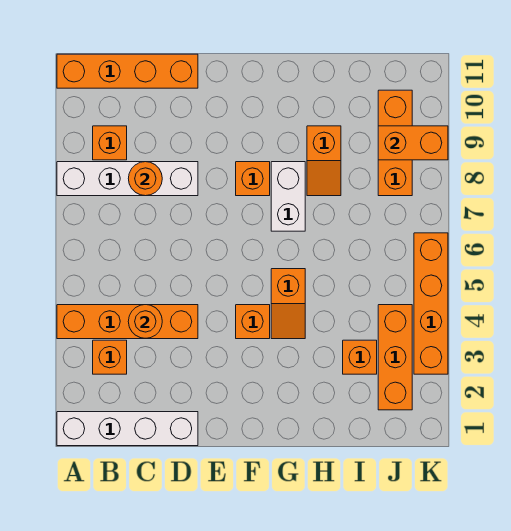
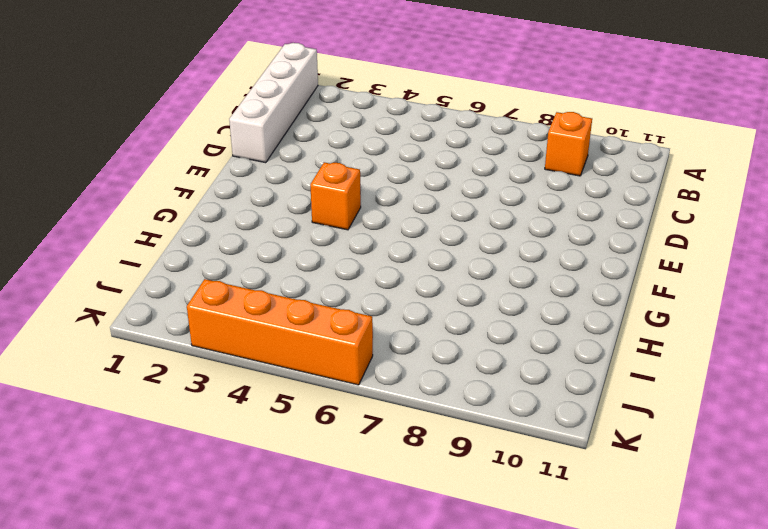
none -> orange 1x4 brick [57,305,198,339]
none -> white 1x4 brick [57,162,198,196]
none -> orange 1x4 brick [57,54,198,88]

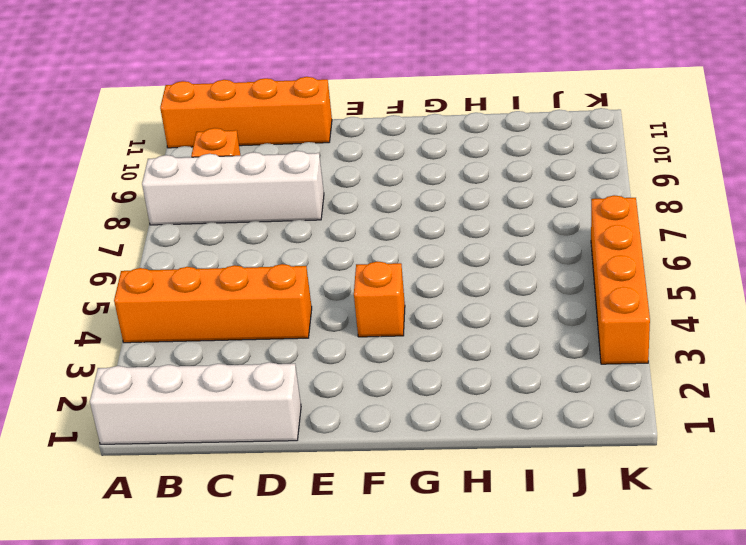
none -> orange 1x1 brick [93,340,127,374]
none -> orange 1x1 brick [236,162,270,196]
none -> orange 1x2 slope [271,269,305,339]

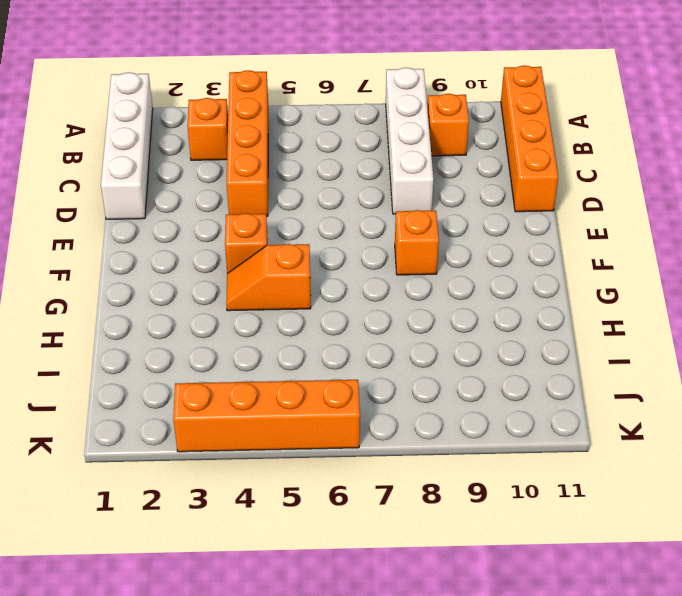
none -> white 1x2 brick [271,162,305,231]
none -> orange 1x2 slope [307,126,341,196]
none -> orange 1x1 brick [343,340,377,374]

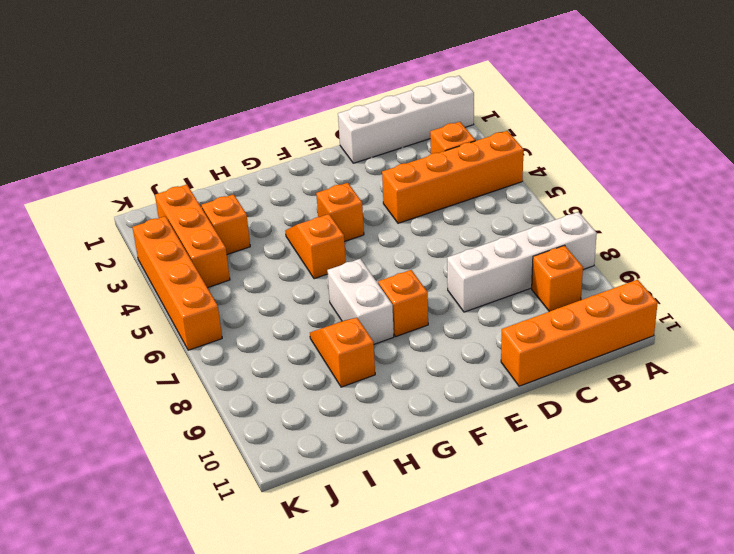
none -> orange 1x3 brick [378,90,412,196]
none -> orange 1x1 round brick [128,305,162,338]
none -> orange 1x1 round brick [128,162,162,196]

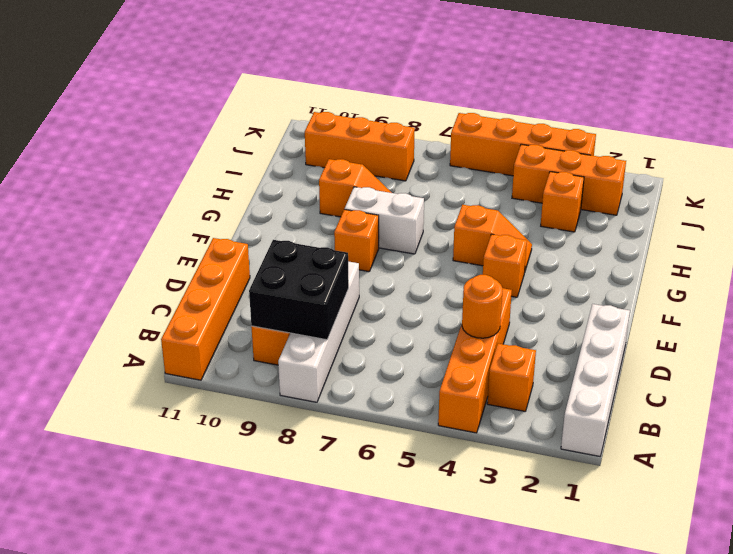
black 2x2 brick [249,240,349,340] -> orange 1x1 round brick [128,162,162,196]
none -> orange 1x2 brick [378,126,448,160]

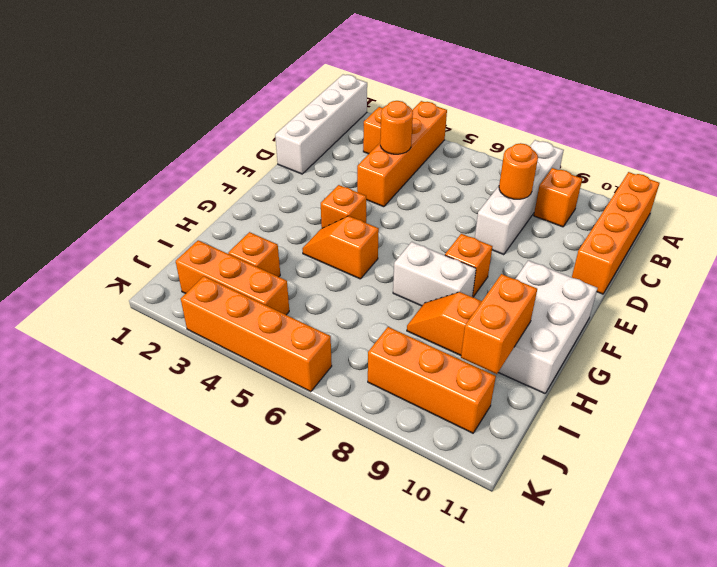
white 2x3 brick [498,260,597,393] -> none
orange 1x2 brick [461,274,537,374] -> orange 1x2 brick moved to [378,126,448,160]

